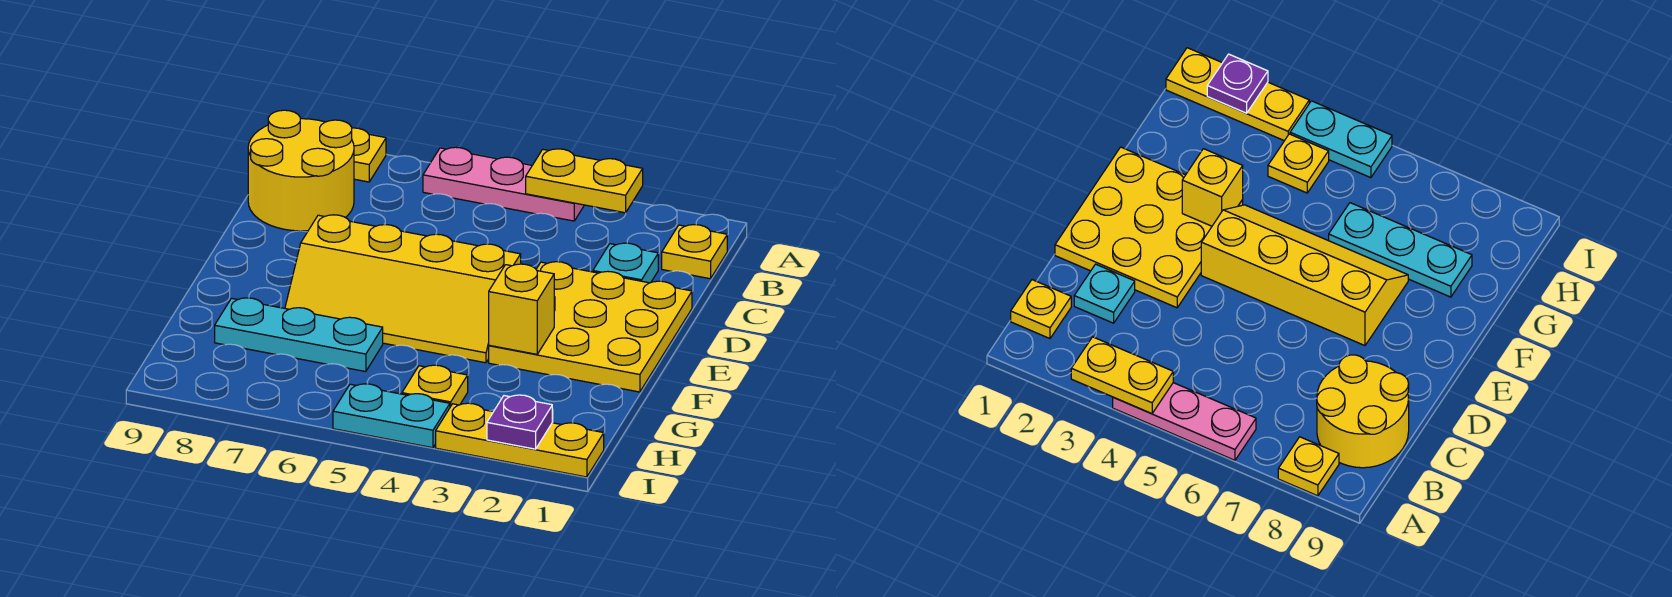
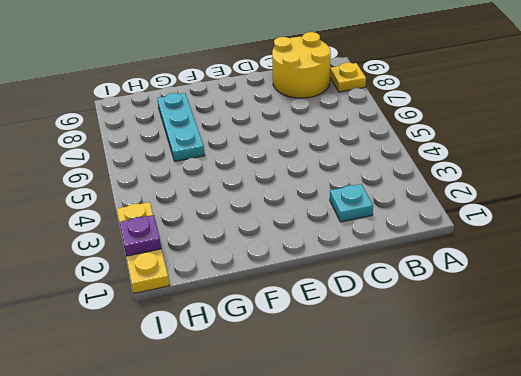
none -> pink 1x3 plate [423,147,584,221]
none -> yellow 1x1 plate [662,225,727,279]
none -> yellow 3x3 plate [489,262,692,392]

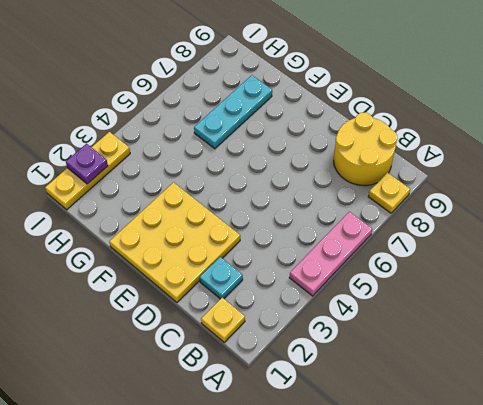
none -> yellow 2x4 slope [285,215,521,363]
none -> yellow 1x1 plate [402,365,468,407]
none -> cyan 1x2 plate [333,384,450,448]

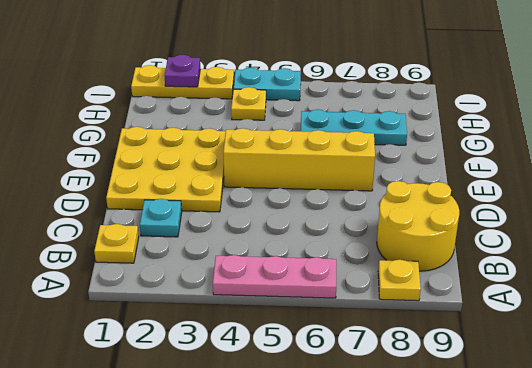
none -> yellow 1x2 plate [526,149,643,213]
none -> yellow 1x1 brick [489,264,554,354]

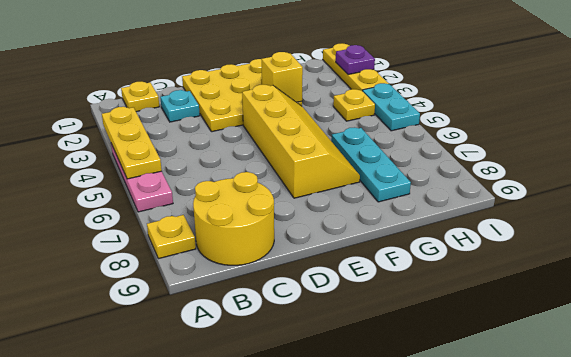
yellow 1x3 plate [102,107,162,179] -> yellow 1x2 plate [526,149,643,213]

